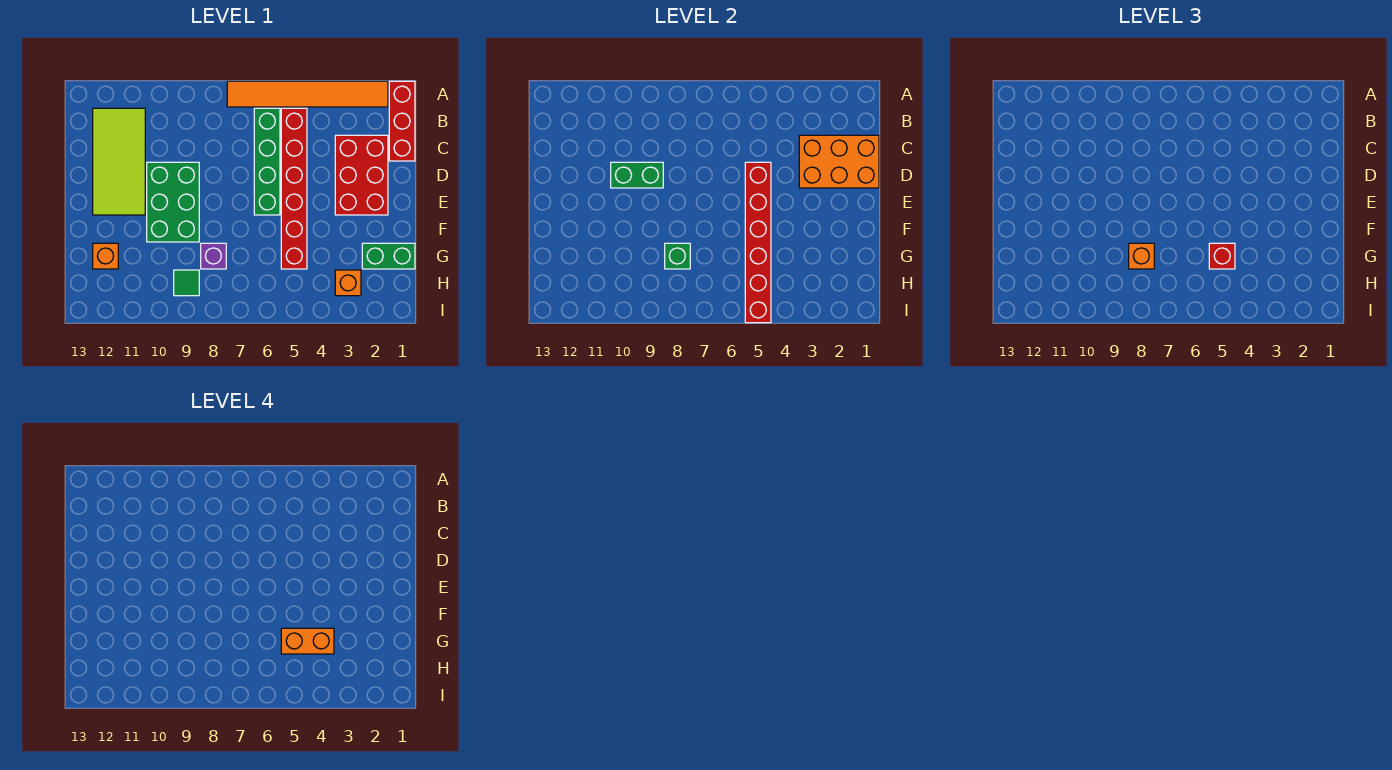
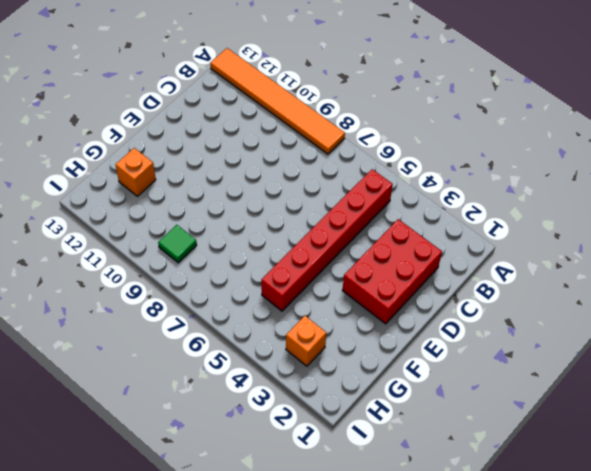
orange 1x6 tile [210,48,345,154] -> orange 1x6 tile moved to [227,81,388,107]
none -> red 1x3 brick [389,81,415,161]
none -> green 1x4 brick [254,108,280,215]
none -> lime 2x4 tile [93,108,145,215]

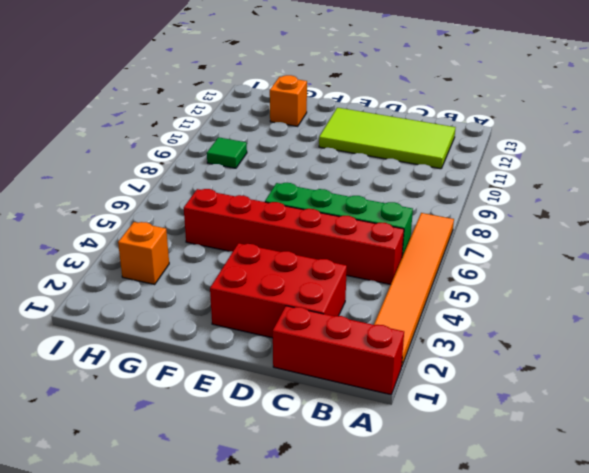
none -> green 2x3 brick [147,162,199,242]
none -> green 1x2 brick [362,243,415,269]
none -> purple 1x1 brick [201,243,226,269]

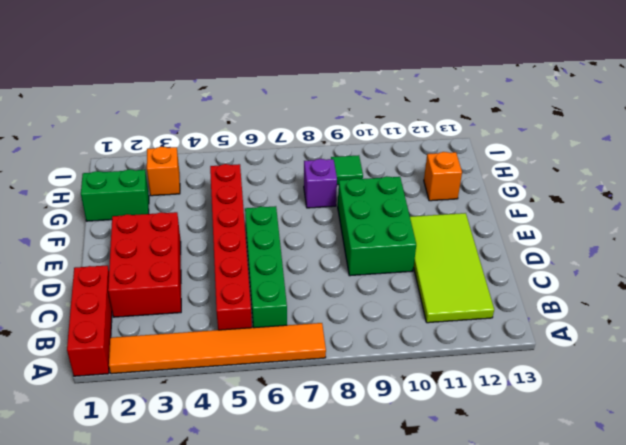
none -> orange 2x3 brick [799,135,879,188]
none -> red 1x6 brick [745,162,771,323]
none -> green 1x2 brick [611,162,663,188]

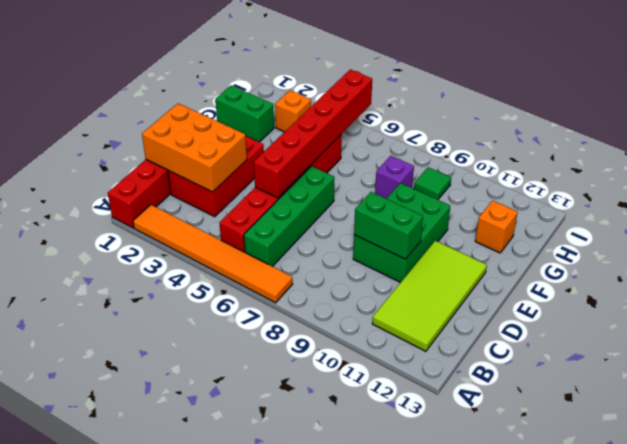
none -> green 1x1 brick [665,243,690,269]
none -> red 1x1 brick [1209,243,1235,269]
none -> orange 1x1 brick [1129,243,1154,269]

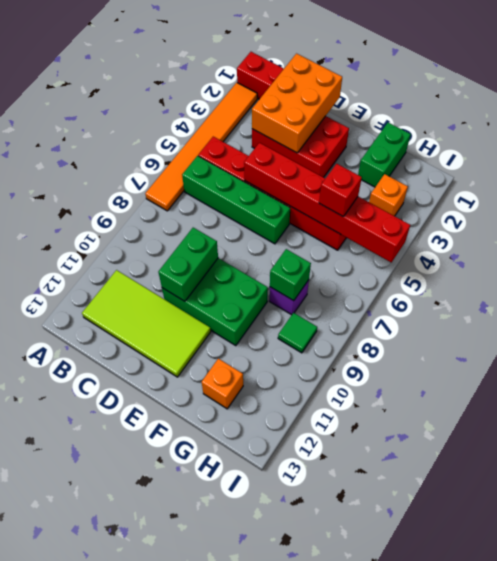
none -> orange 1x1 brick [1129,243,1154,269]
none -> orange 1x2 brick [281,628,334,654]

